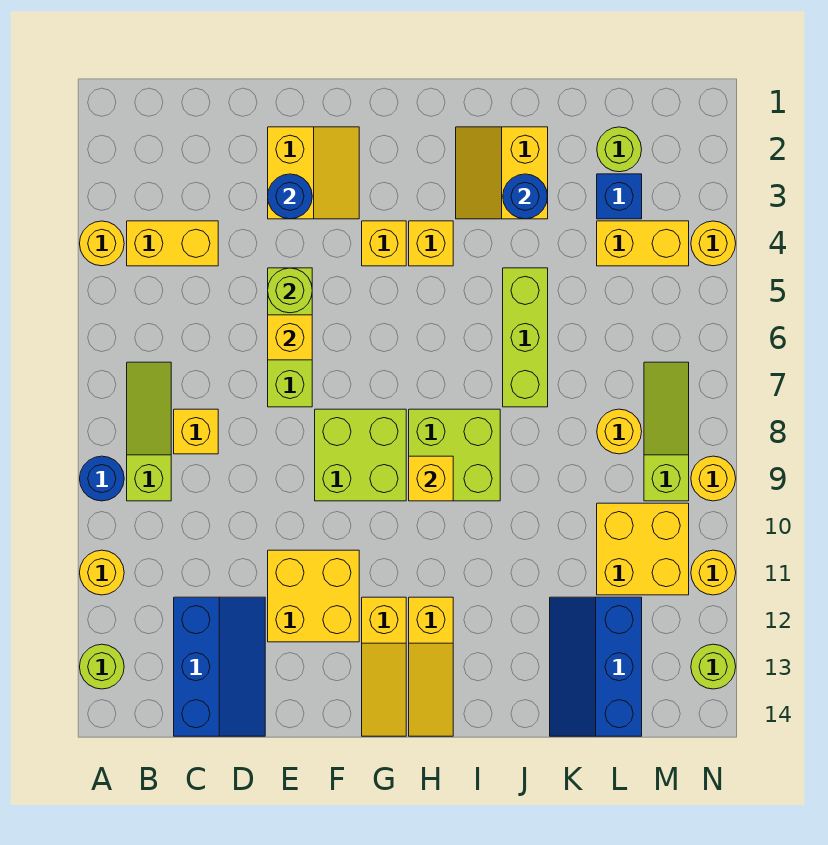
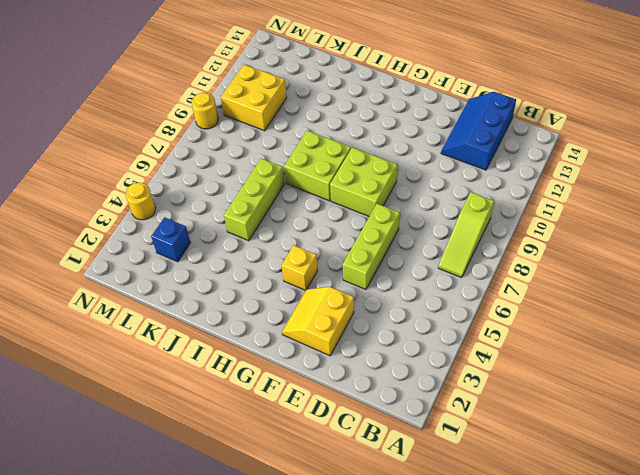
none -> yellow 1x1 round brick [80,221,124,266]
none -> blue 1x1 round brick [80,456,124,501]
none -> yellow 1x1 round brick [80,550,124,595]
none -> lime 1x1 round brick [80,644,124,689]

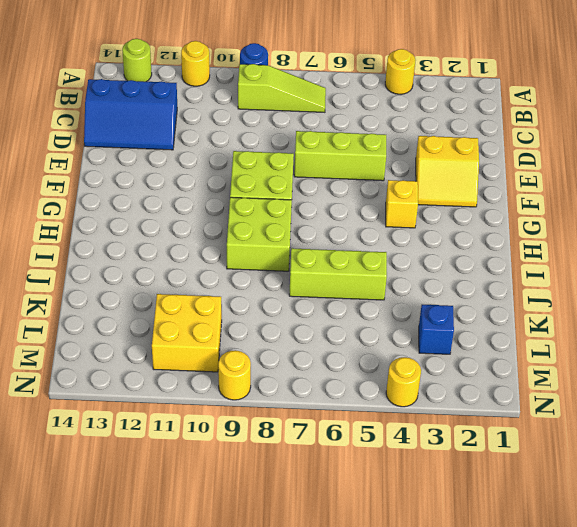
none -> yellow 1x2 brick [127,221,218,266]
none -> yellow 1x1 brick [174,409,218,454]
none -> yellow 2x2 brick [268,550,359,642]
none -> yellow 1x3 slope [362,597,406,736]

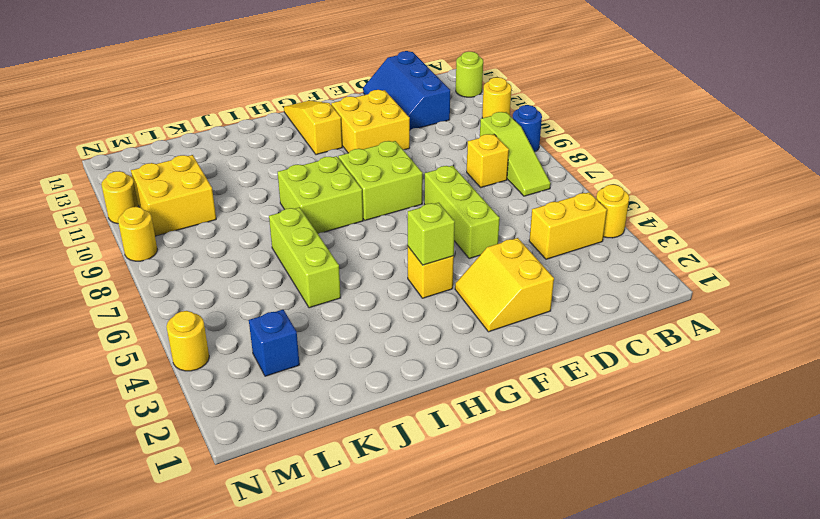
lime 1x1 brick [408,203,455,265] -> none
none -> yellow 1x1 brick [409,221,453,266]
none -> yellow 1x3 slope [409,597,453,736]
none -> yellow 2x2 slope [456,127,548,219]
none -> blue 2x3 slope [550,597,642,736]

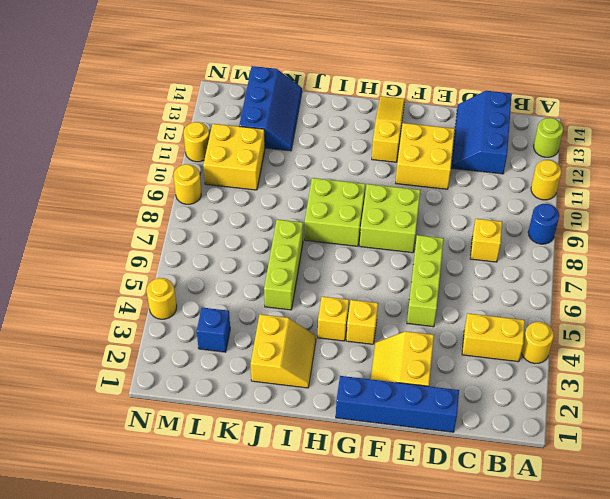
blue 1x4 brick [336,376,459,432] -> none
none -> lime 1x3 slope [127,362,171,501]
none -> yellow 1x3 slope [409,597,453,736]
none -> lime 1x1 round brick [597,127,642,172]
none -> yellow 1x2 brick [597,221,689,266]

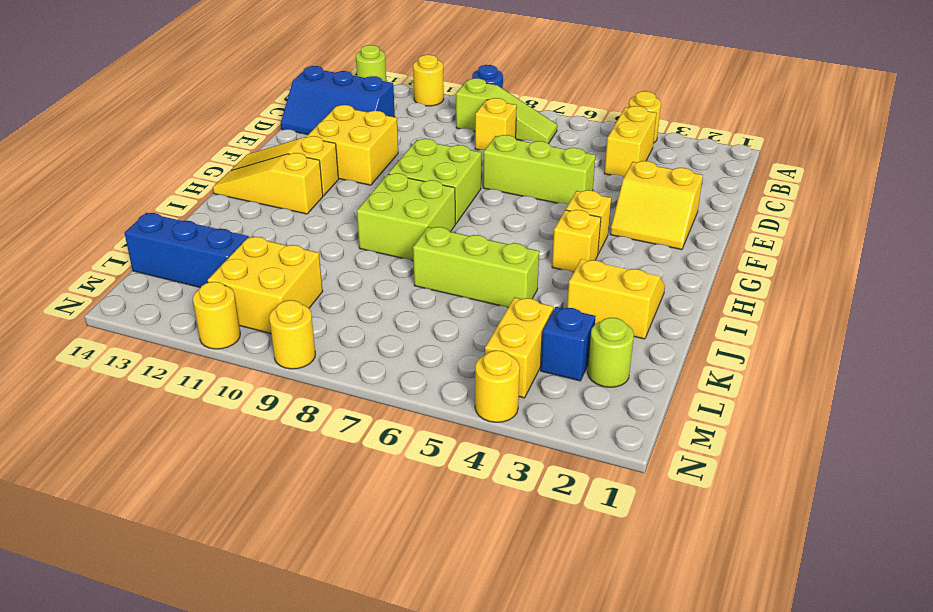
none -> yellow 1x1 round brick [597,409,642,454]
none -> lime 1x3 slope [644,362,689,501]
none -> lime 1x1 round brick [691,644,736,689]
none -> blue 1x1 round brick [268,174,312,219]

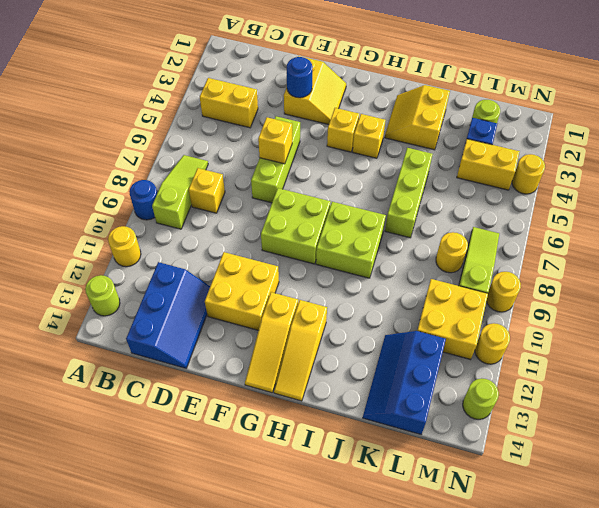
none -> yellow 1x1 round brick [80,221,124,266]
none -> lime 1x1 round brick [268,268,312,313]
none -> yellow 1x1 brick [409,456,453,501]
none -> blue 1x1 round brick [503,174,548,219]

